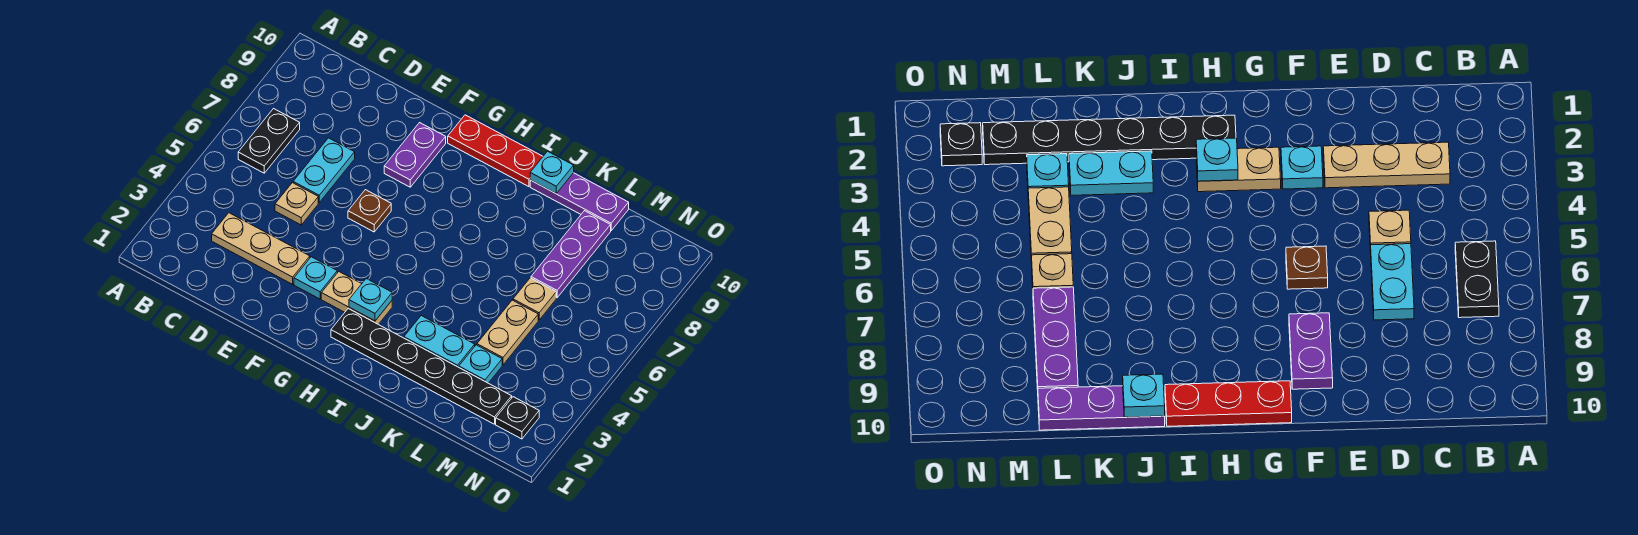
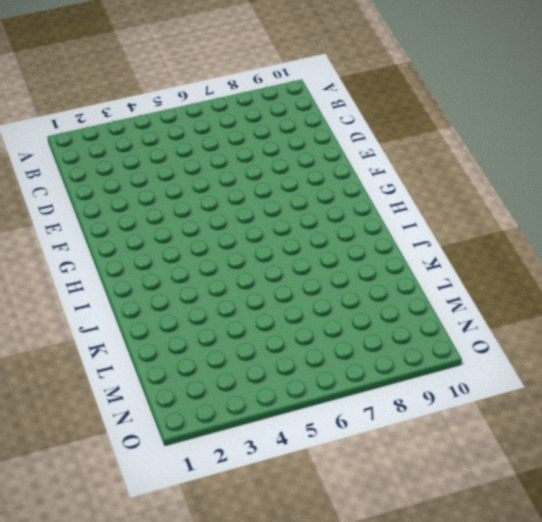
none -> black 1x2 plate [238,109,300,173]
none -> tan 1x3 plate [212,213,310,284]
none -> tan 1x1 plate [275,183,318,225]

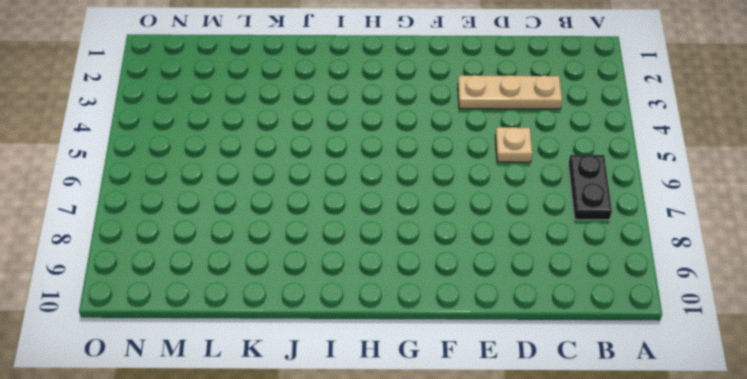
none -> cyan 1x2 plate [293,138,355,202]
none -> cyan 1x1 plate [294,257,337,299]
none -> brown 1x1 plate [348,190,391,232]

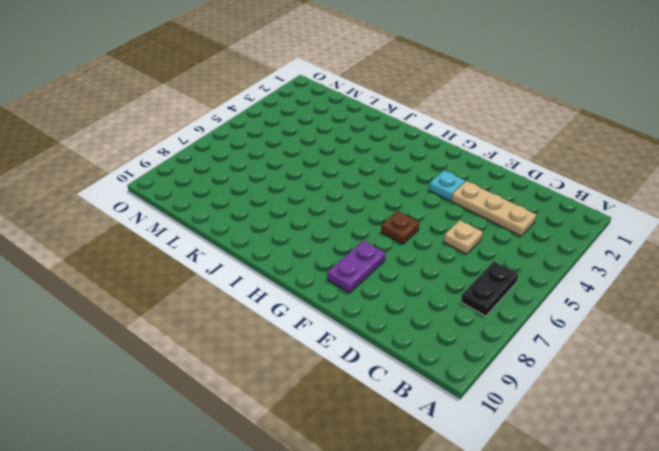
none -> cyan 1x2 plate [293,138,355,202]
none -> tan 1x2 plate [321,272,392,324]
none -> red 1x3 plate [448,115,543,187]

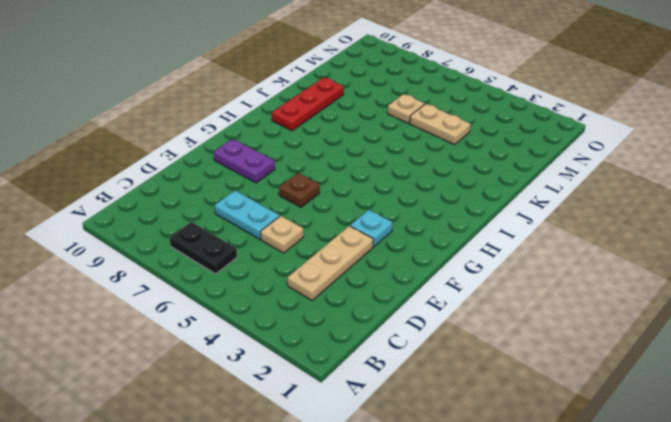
red 1x3 plate [272,77,344,131] -> red 1x3 plate moved to [448,115,543,187]
none -> tan 1x2 plate [321,272,392,324]
none -> black 1x6 plate [331,309,512,424]
none -> cyan 1x2 plate [404,316,475,367]

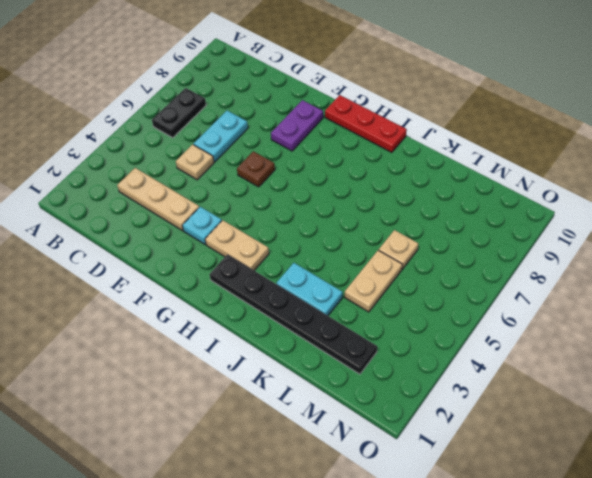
none -> purple 1x3 plate [530,173,629,230]
none -> cyan 1x1 plate [459,345,502,383]
none -> purple 1x3 plate [531,211,611,298]

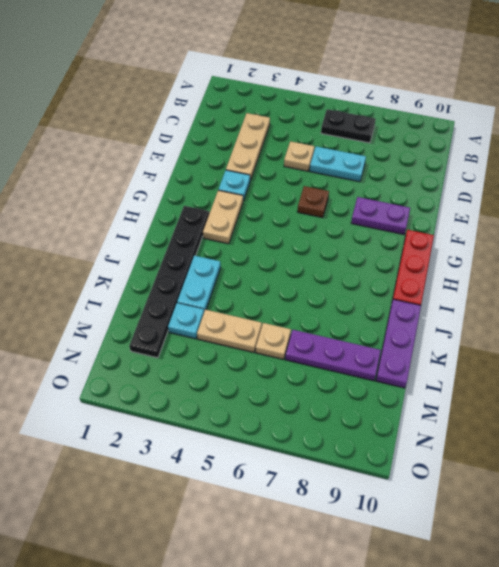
none -> black 1x1 plate [496,397,539,439]
none -> cyan 1x1 plate [349,279,392,321]
none -> cyan 1x1 plate [530,151,574,193]

